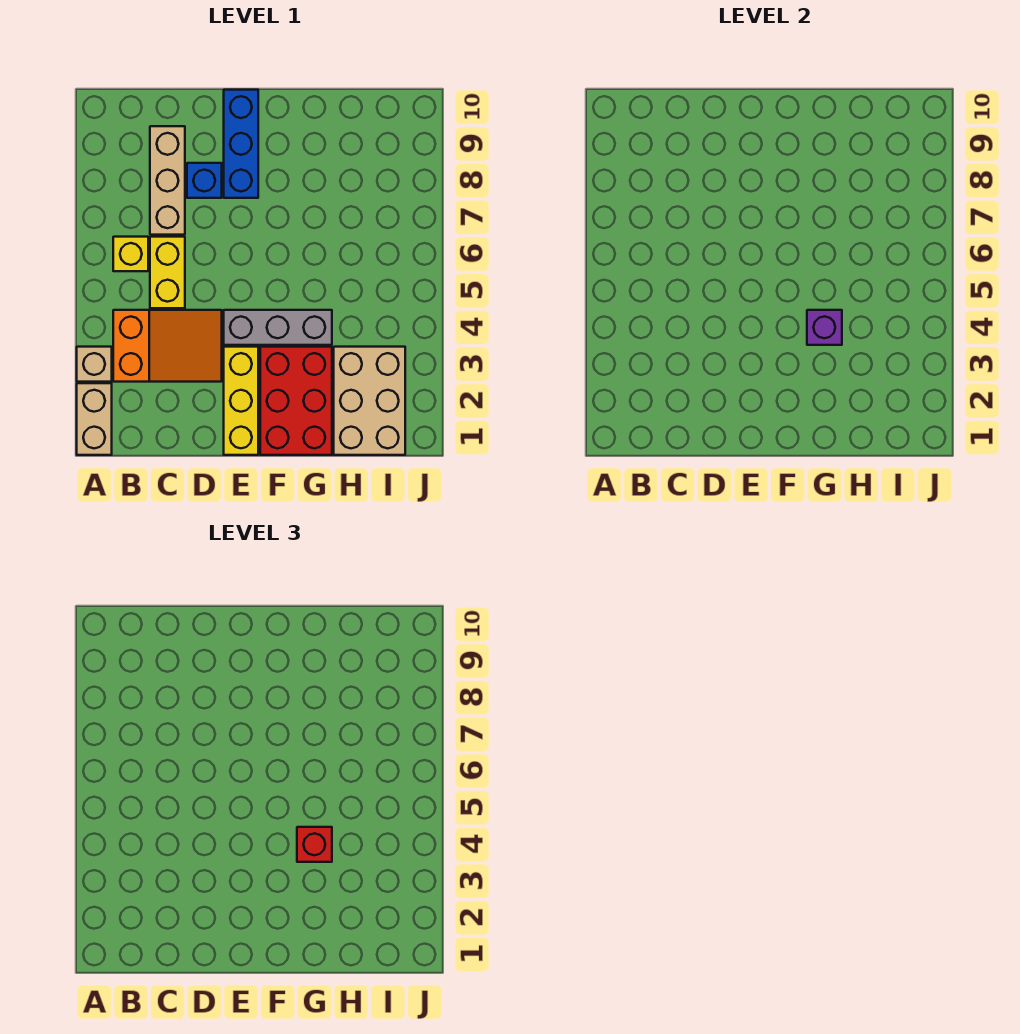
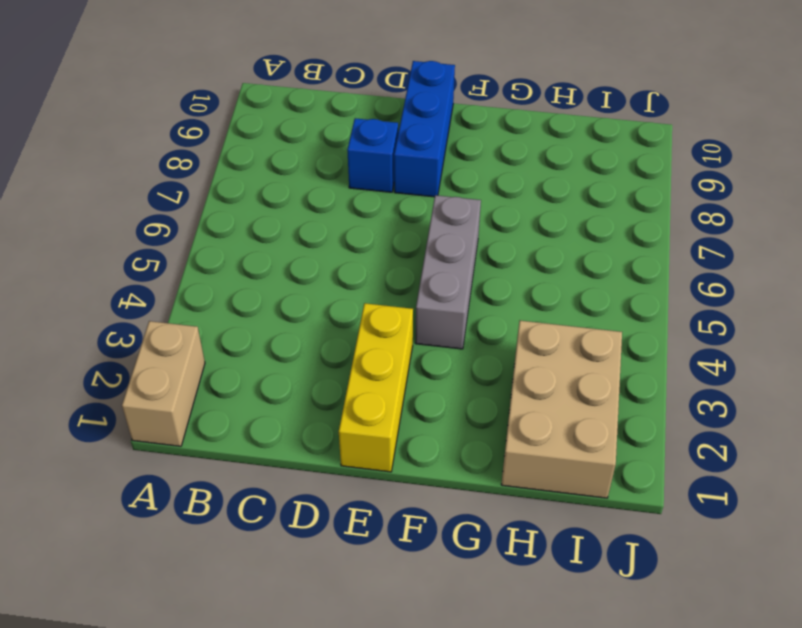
grey 1x3 brick [415,195,481,349] -> grey 1x3 brick turned to [224,310,332,345]
none -> tan 1x1 brick [77,347,112,382]
none -> orange 2x3 slope [113,310,222,382]
none -> yellow 1x1 brick [113,237,148,271]

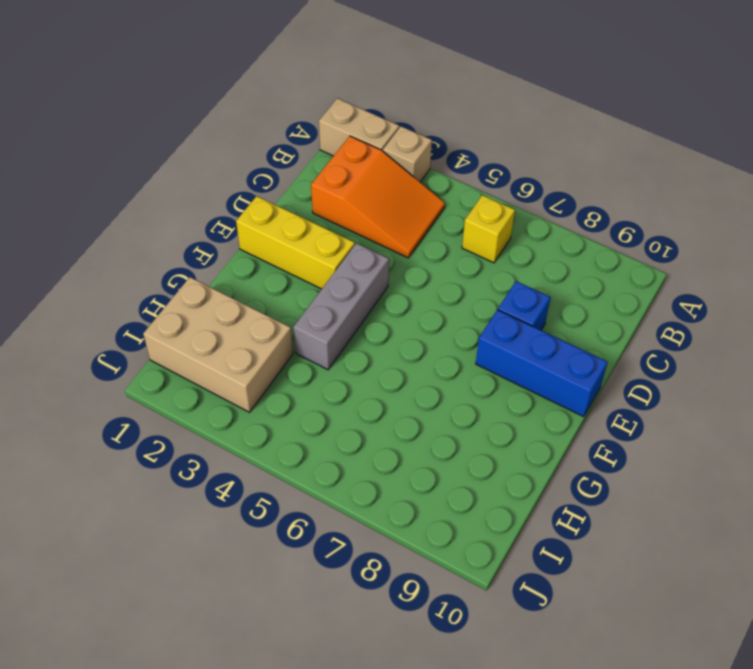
orange 2x3 slope [311,136,445,258] -> orange 2x3 slope turned to [113,310,222,382]
none -> yellow 1x2 brick [150,237,185,308]
none -> tan 1x3 brick [150,126,185,235]
none -> red 2x3 brick [260,347,332,455]

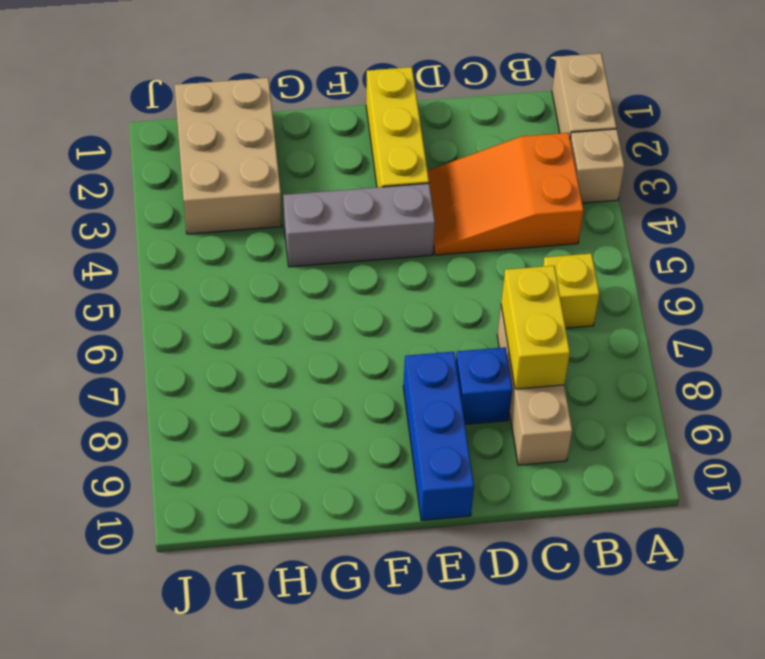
yellow 1x2 brick [501,266,570,389] -> yellow 1x2 brick moved to [150,237,185,308]
none -> red 2x3 brick [260,347,332,455]
none -> purple 1x1 brick [807,310,842,345]
none -> red 1x1 brick [297,827,332,862]

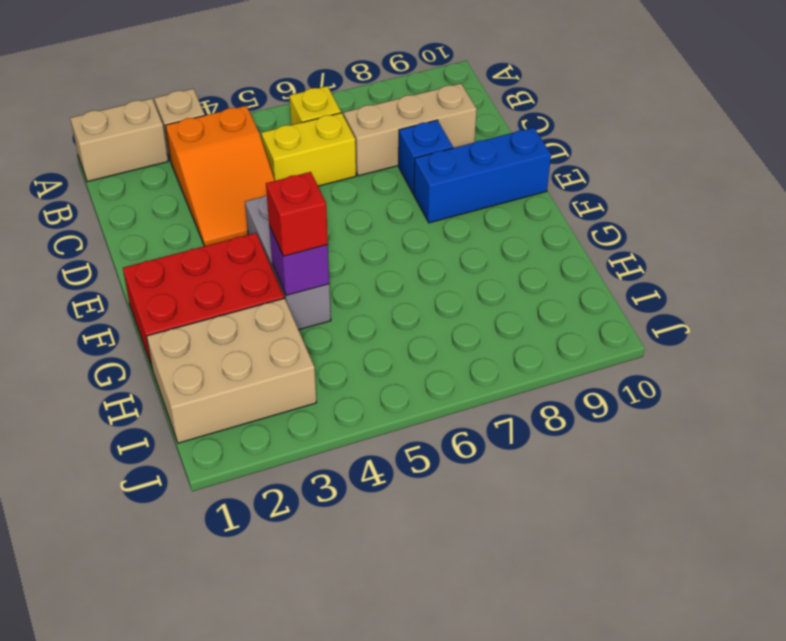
none -> yellow 1x3 brick [224,347,258,455]

